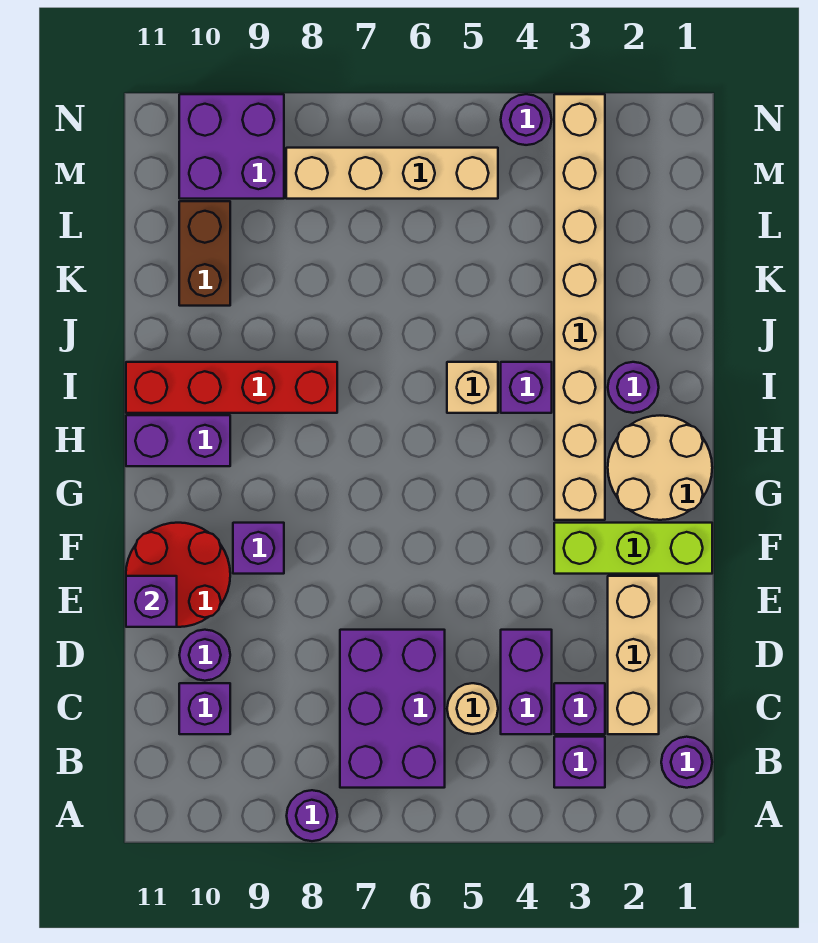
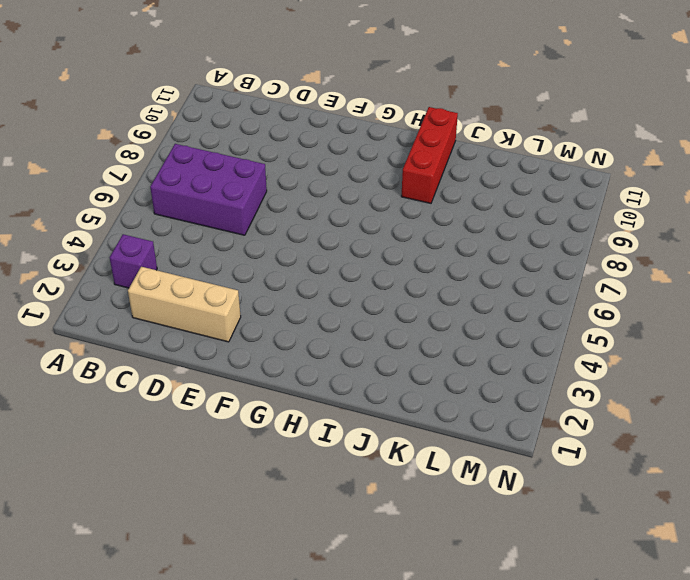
red 1x3 brick [401,107,458,203] -> red 1x4 brick [126,362,337,413]
none -> purple 1x1 round brick [287,790,337,841]
none -> purple 1x1 round brick [661,737,712,788]
none -> purple 1x1 brick [554,683,605,734]

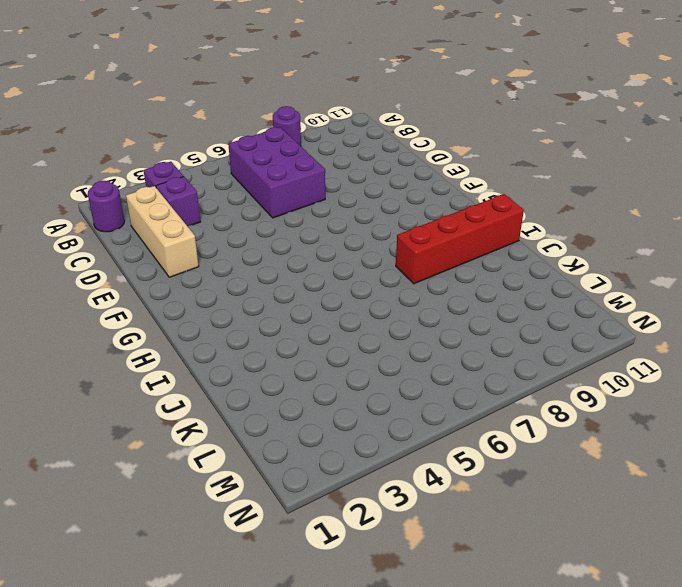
none -> purple 1x2 brick [501,630,552,734]
none -> tan 1x1 round brick [447,683,498,734]
none -> purple 1x1 brick [179,683,230,734]

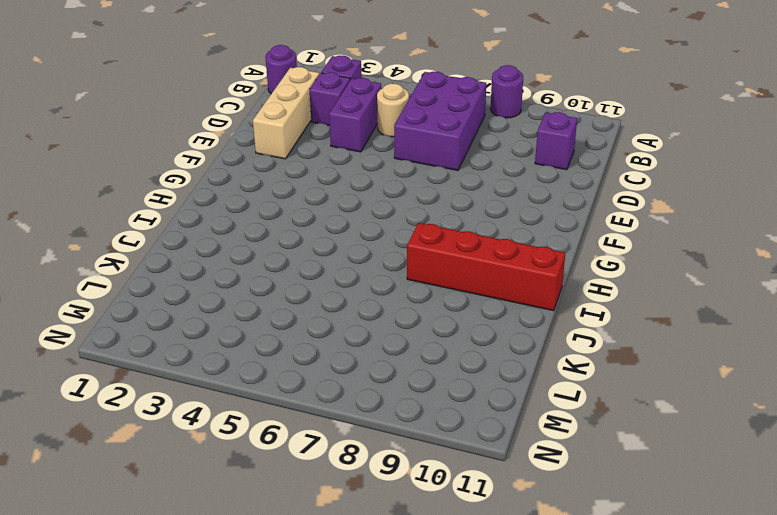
none -> purple 1x1 round brick [179,630,230,681]
none -> red 2x2 round brick [126,523,230,627]
none -> lime 1x3 brick [554,523,712,574]

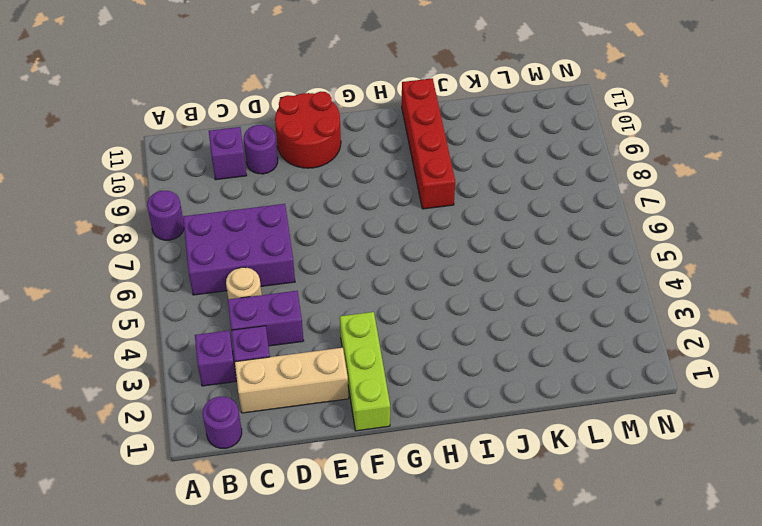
none -> purple 1x1 brick [233,523,284,574]
none -> tan 2x2 round brick [608,416,712,520]
none -> tan 1x8 brick [554,94,605,520]

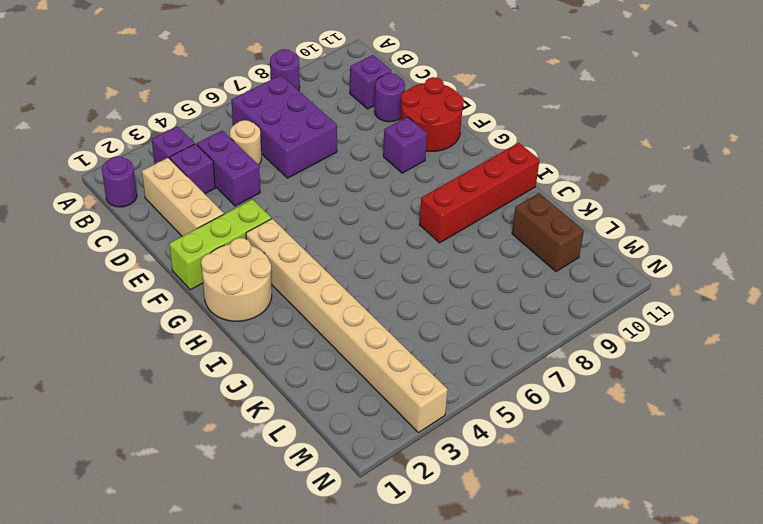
none -> purple 1x2 brick [126,415,230,466]
none -> purple 1x1 round brick [608,362,659,413]
none -> purple 1x1 brick [501,362,552,413]

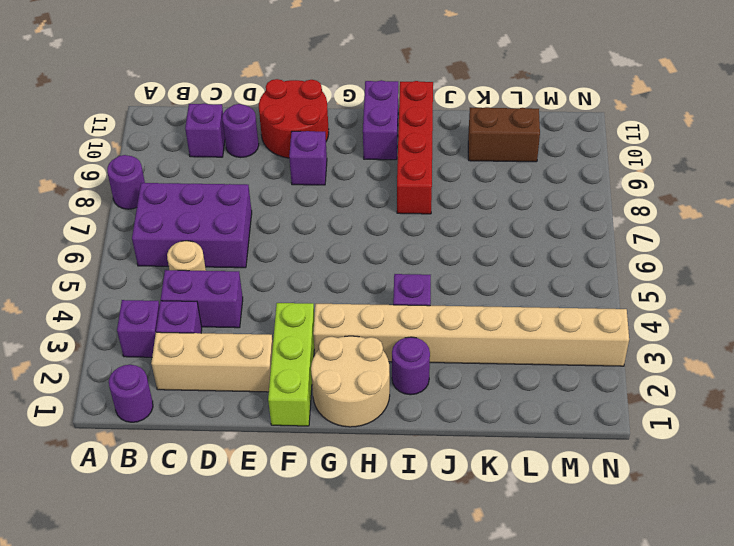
none -> tan 1x1 brick [447,362,498,413]
none -> tan 1x4 brick [286,148,498,199]
none -> purple 2x2 brick [179,94,284,199]

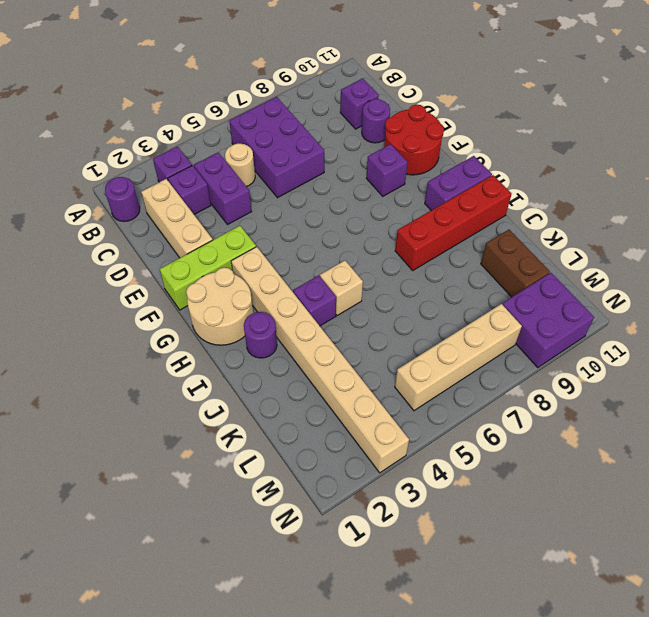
none -> purple 1x1 round brick [287,790,337,841]
none -> purple 1x1 round brick [501,94,552,145]
none -> purple 1x1 brick [126,576,177,627]

